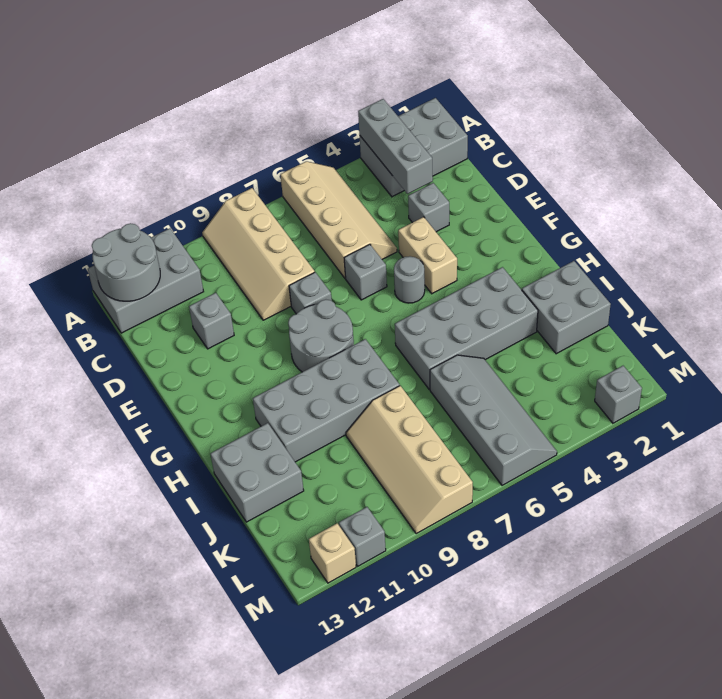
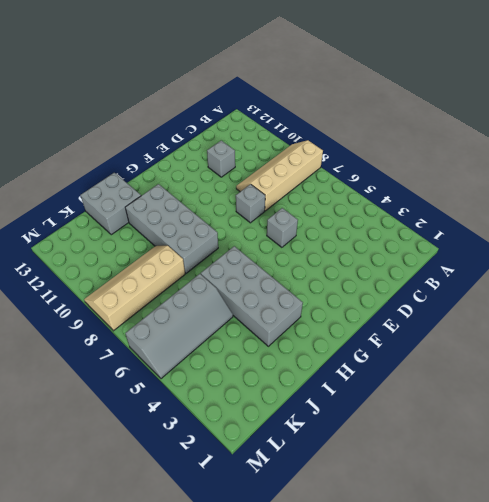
none -> grey 2x3 brick [360,98,468,197]
none -> tan 2x4 slope [280,161,397,278]
none -> grey 2x3 brick [88,228,204,333]

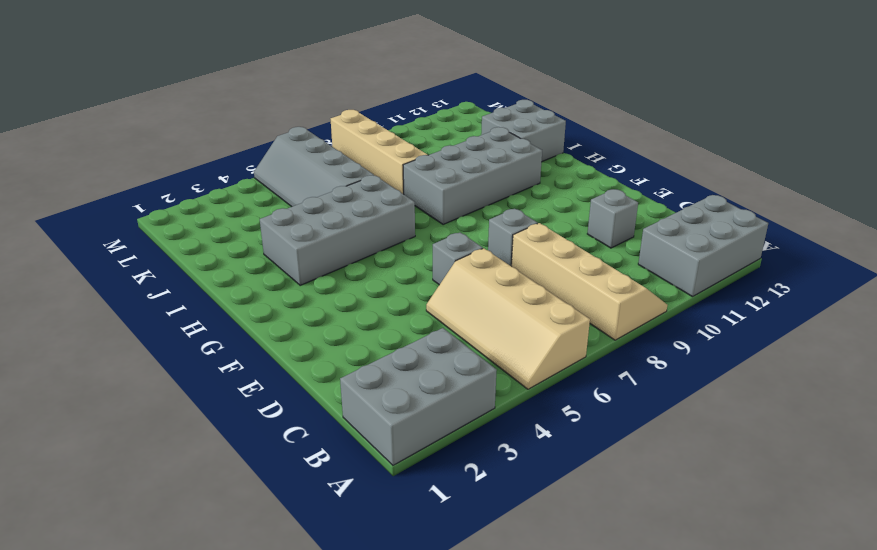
none -> grey 1x1 brick [408,183,449,232]
none -> tan 1x2 brick [398,217,457,294]
none -> grey 1x1 round brick [394,256,425,303]

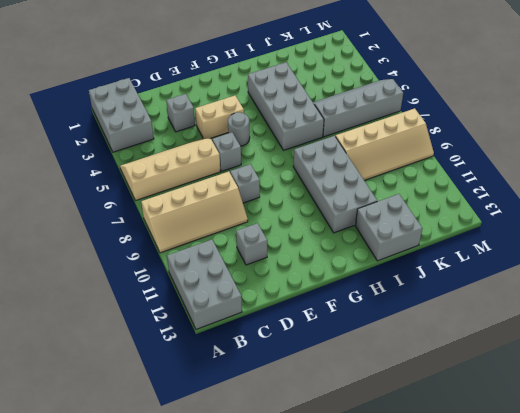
none -> grey 2x2 round brick [288,300,354,372]
none -> grey 2x2 brick [522,261,611,354]
none -> grey 1x1 brick [595,366,642,423]

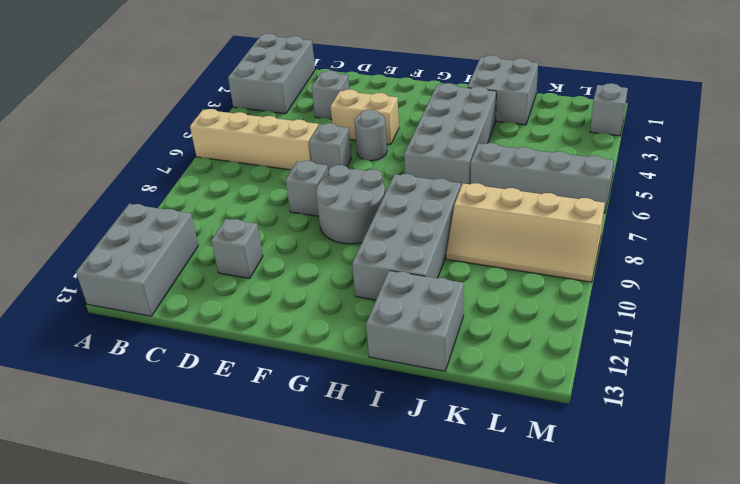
none -> tan 2x4 slope [202,188,315,320]
none -> grey 1x1 brick [339,507,386,566]
none -> tan 1x1 brick [309,523,356,583]

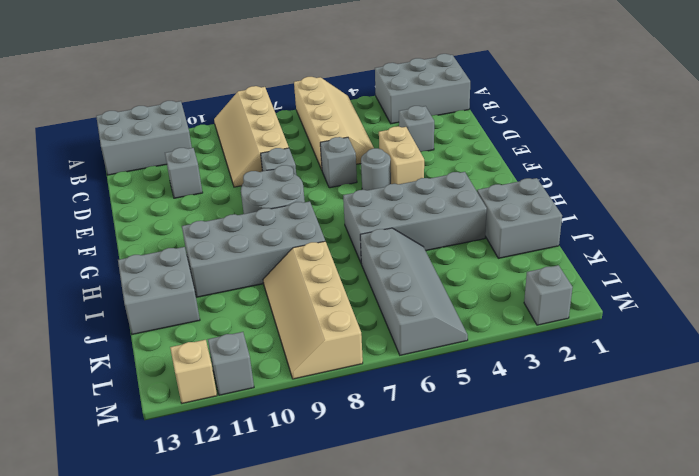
none -> grey 1x3 brick [358,99,433,194]
none -> grey 2x2 round brick [92,223,160,301]

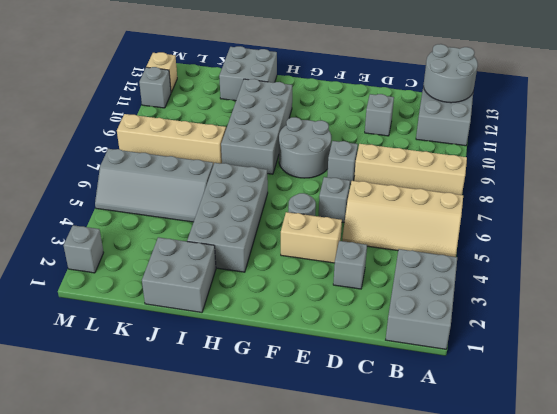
none -> grey 1x3 brick [358,99,433,194]

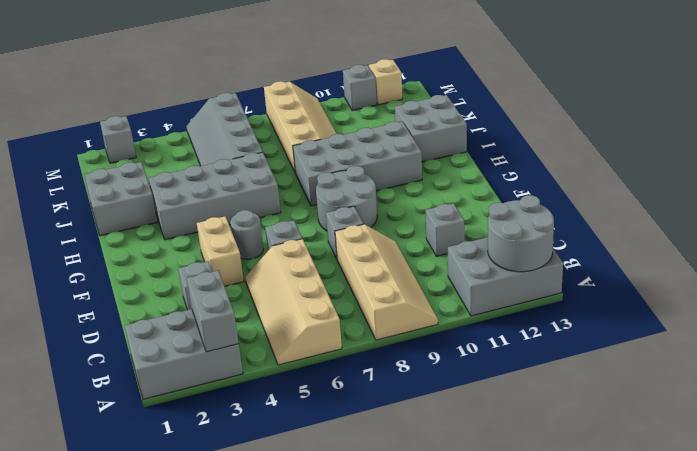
grey 1x2 brick [187,271,239,352] -> grey 1x3 brick [358,99,433,194]

